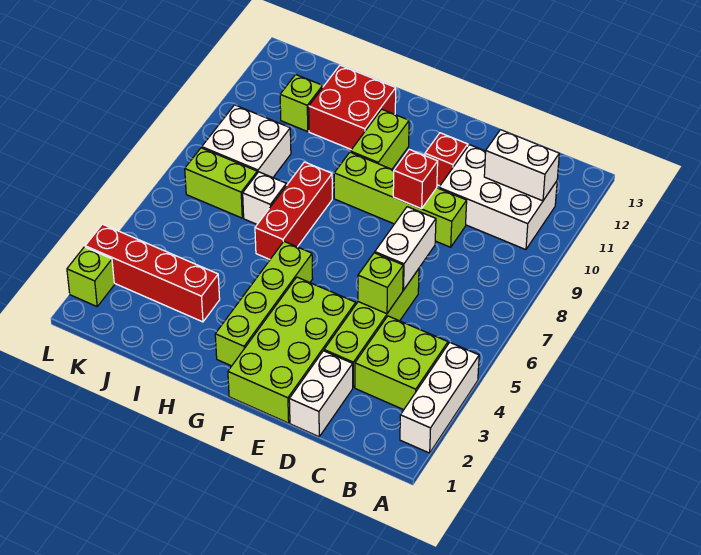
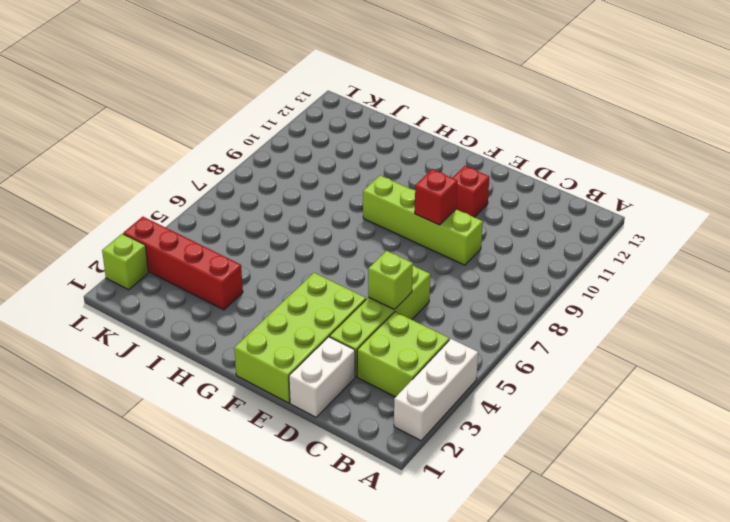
none -> white 2x3 brick [439,145,557,250]
none -> lime 1x4 brick [215,242,313,366]
none -> lime 1x2 brick [350,109,409,169]

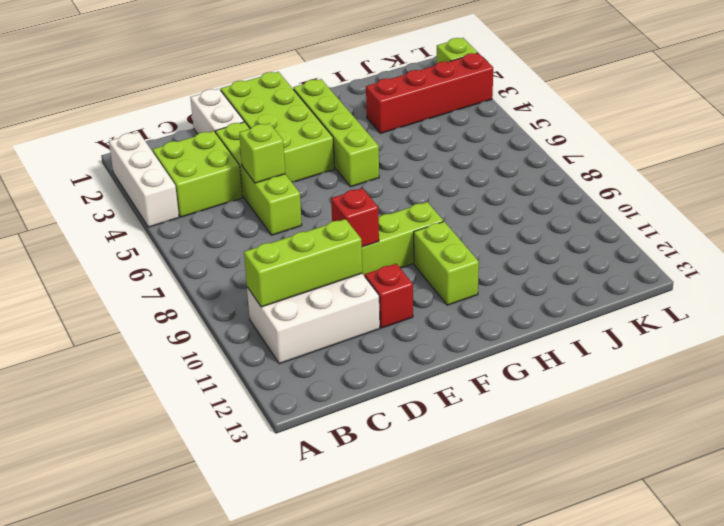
lime 1x3 brick [244,219,362,307] -> none
none -> red 1x3 brick [255,162,332,259]
none -> red 2x2 brick [309,65,396,150]
none -> white 1x1 brick [243,172,286,224]

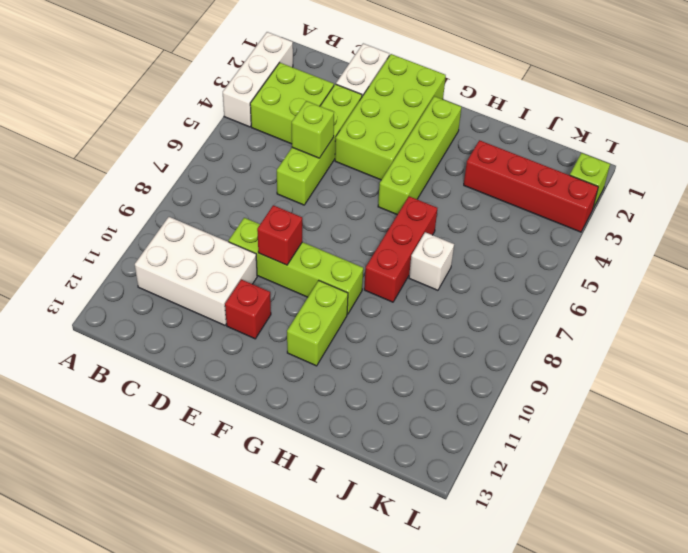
none -> red 2x2 brick [309,65,396,150]
none -> lime 1x2 brick [185,148,257,218]
none -> white 2x2 brick [202,105,291,178]

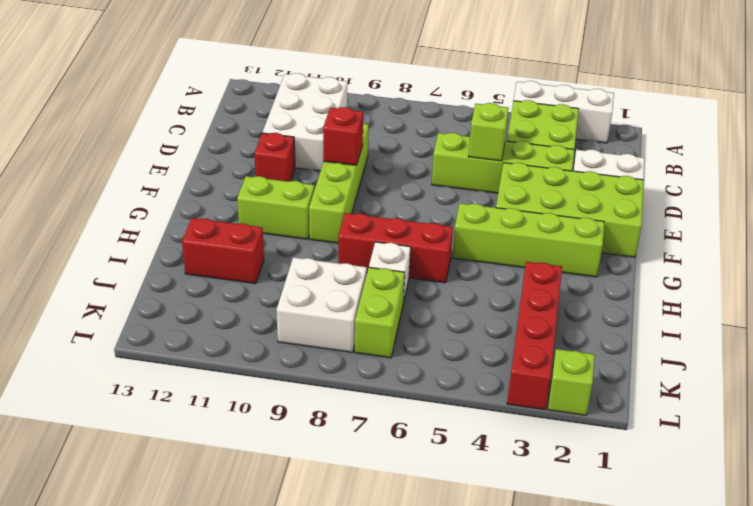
red 1x2 brick [182,218,264,284] -> red 2x2 brick [309,65,396,150]
none -> lime 1x1 brick [280,74,323,132]
none -> white 1x2 brick [484,130,559,201]
none -> white 1x2 brick [375,207,436,290]

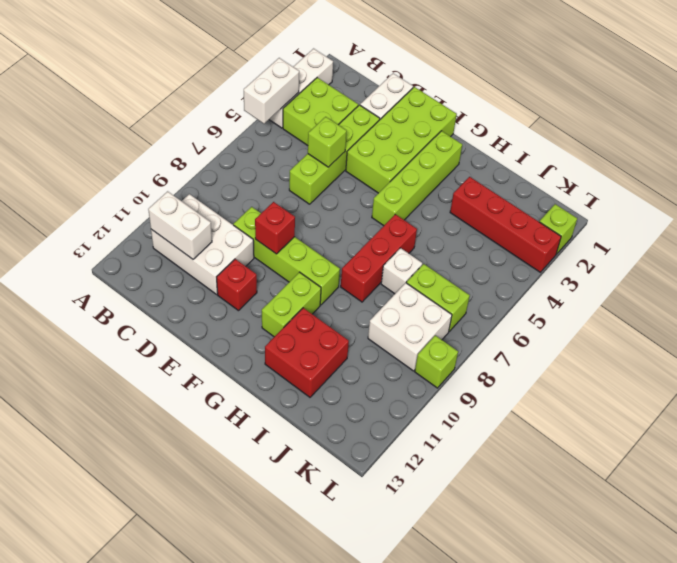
white 1x2 brick [244,58,299,124] -> white 1x2 brick moved to [375,207,436,290]
lime 1x1 brick [415,335,458,388] -> lime 1x1 brick moved to [280,74,323,132]

